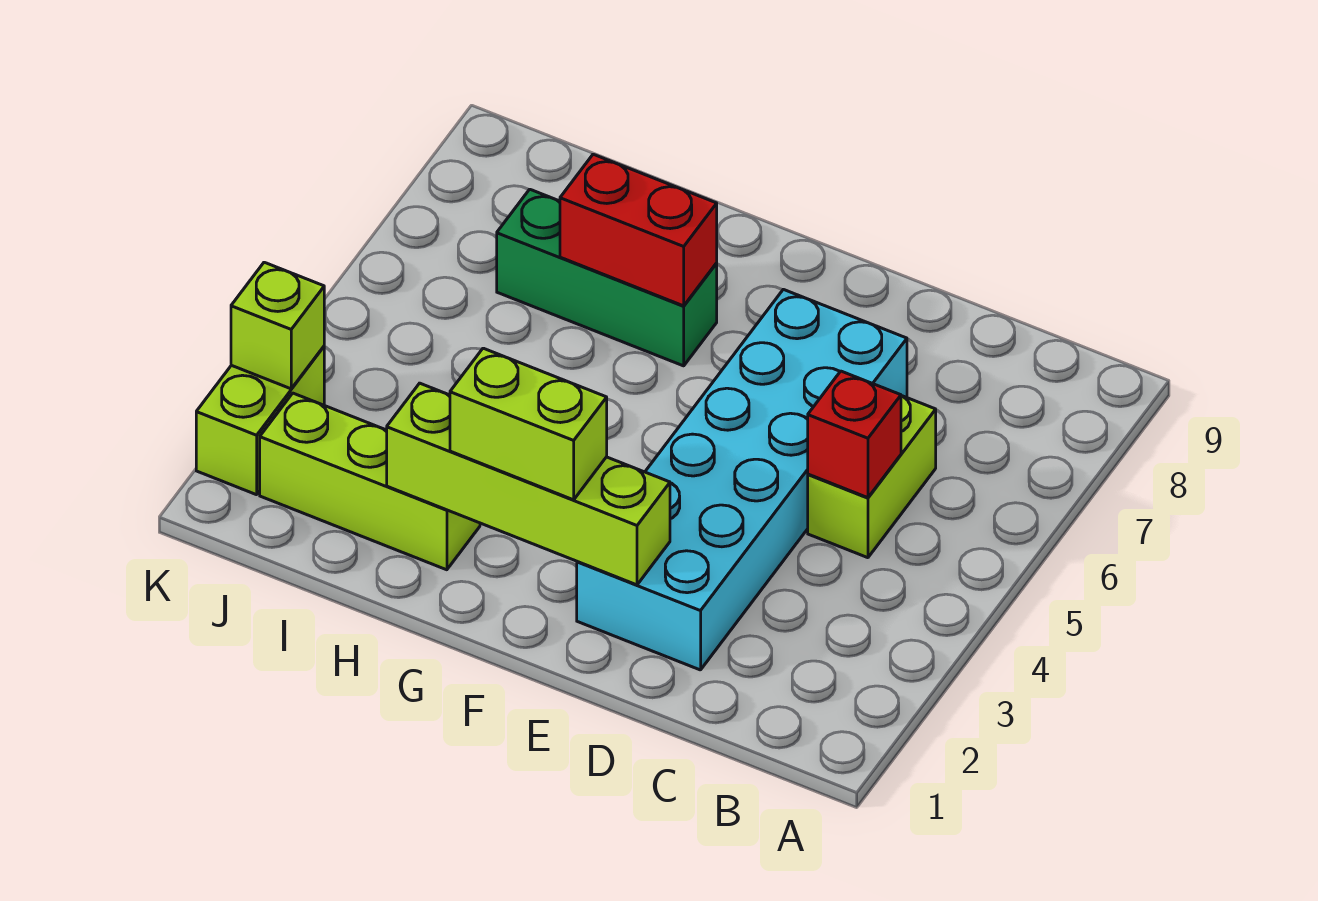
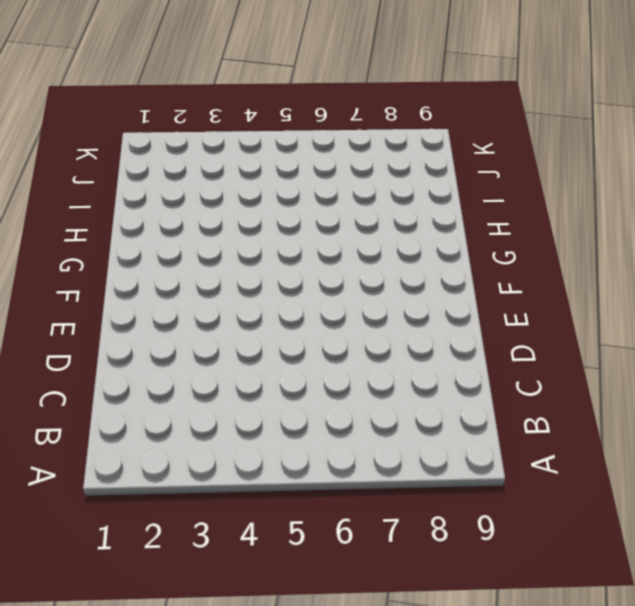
none -> lime 1x2 brick [808,396,936,558]
none -> cyan 2x6 brick [577,289,907,670]

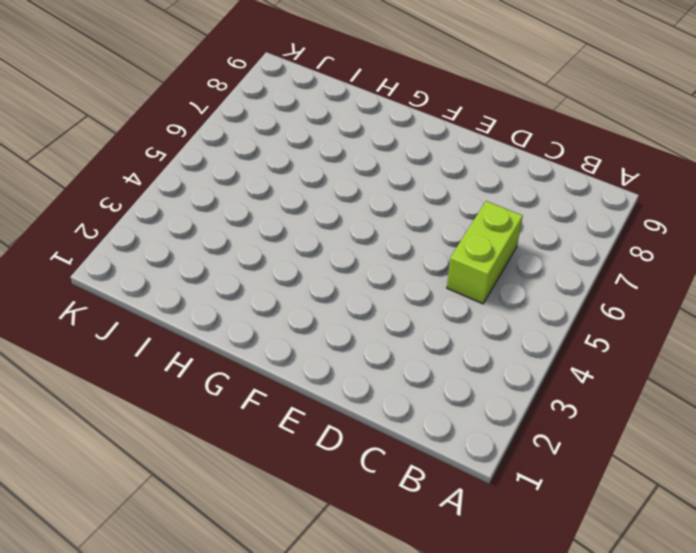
none -> cyan 2x6 brick [577,289,907,670]
none -> green 1x3 brick [497,189,717,366]

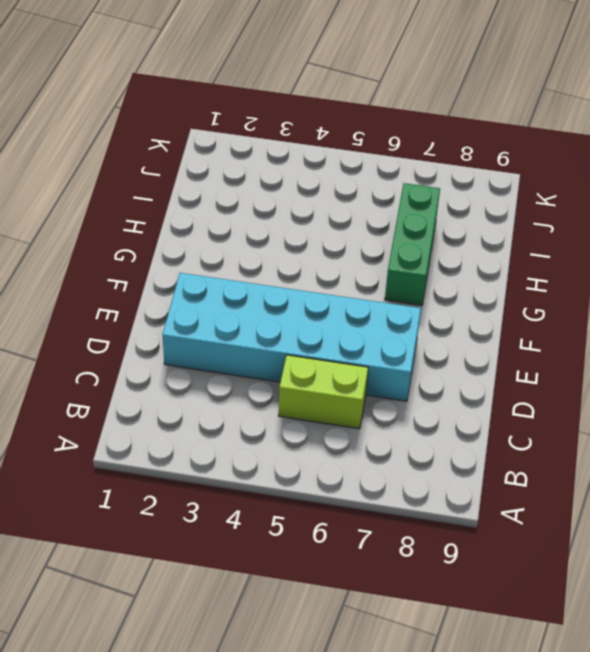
none -> lime 1x3 brick [260,393,480,570]
none -> lime 1x2 brick [196,347,324,495]

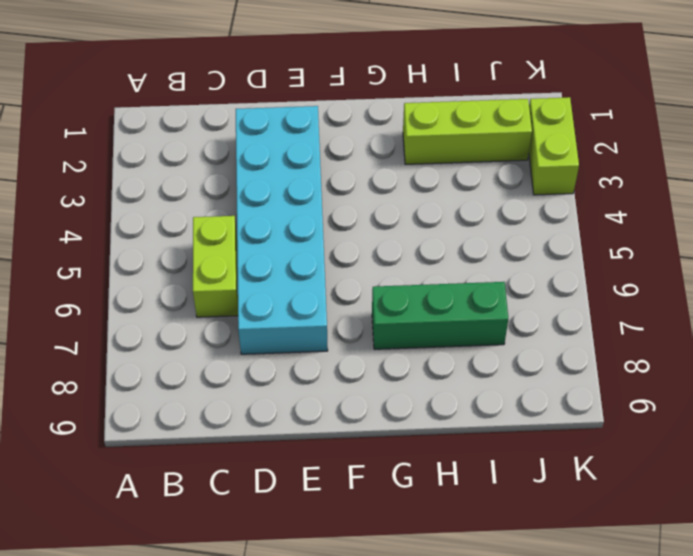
none -> red 1x1 brick [808,371,901,498]
none -> lime 1x4 brick [387,383,670,585]

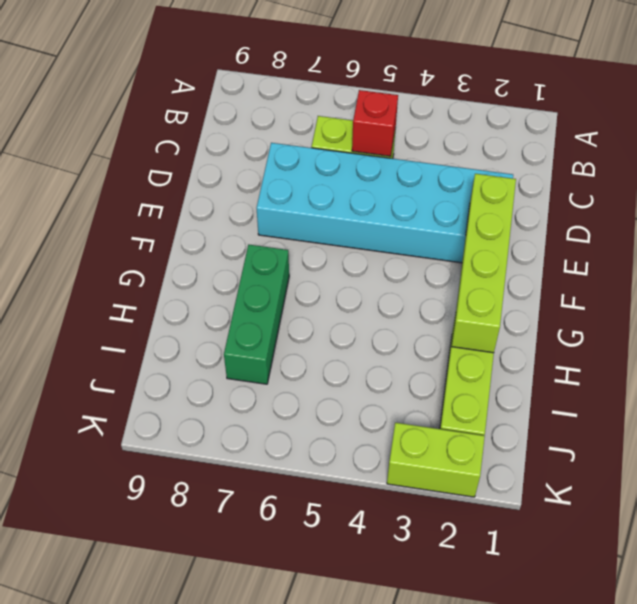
none -> red 1x2 brick [560,154,717,306]
none -> lime 1x1 brick [231,262,324,389]

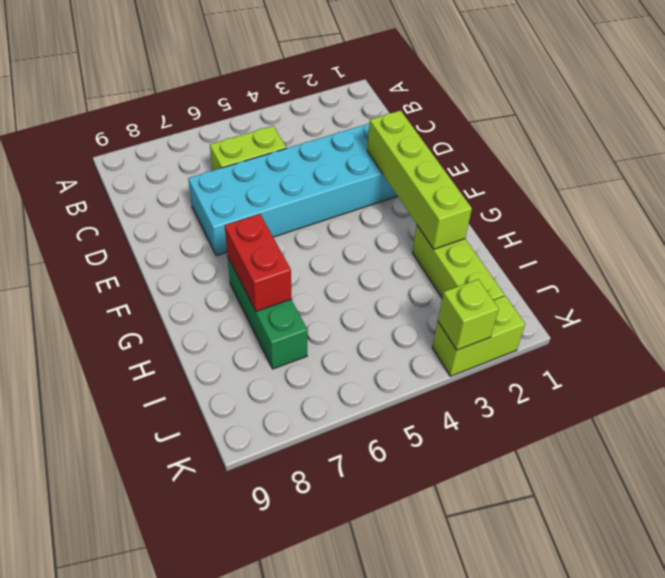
none -> red 1x1 brick [808,371,901,498]
none -> lime 1x2 brick [450,348,607,500]

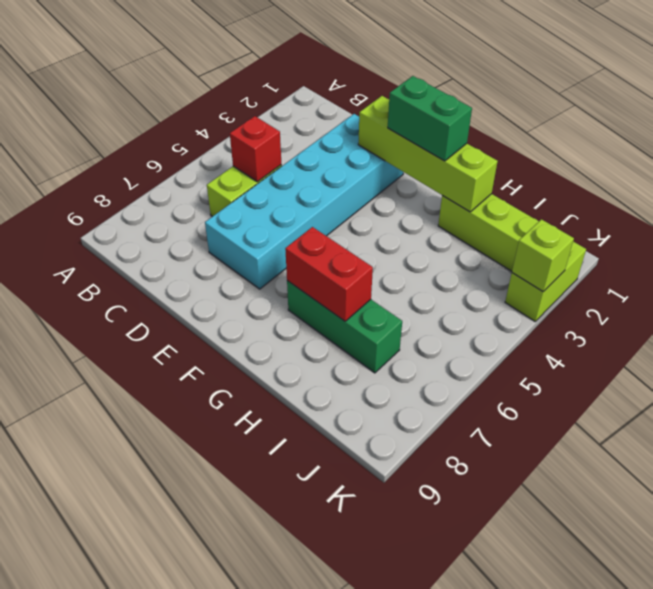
green 1x2 brick [388,76,472,161] -> lime 1x2 brick [450,348,607,500]

